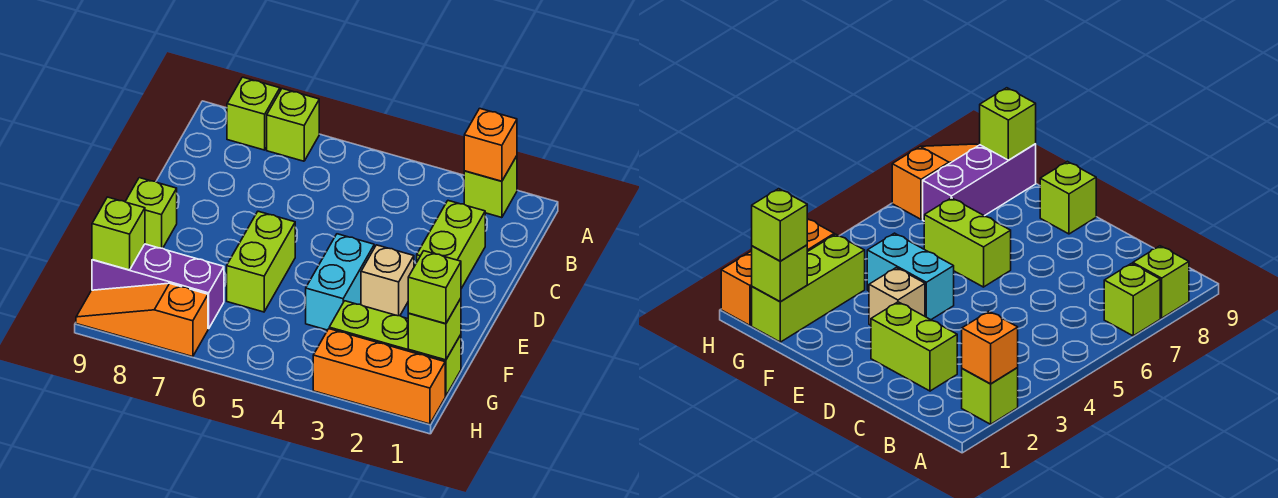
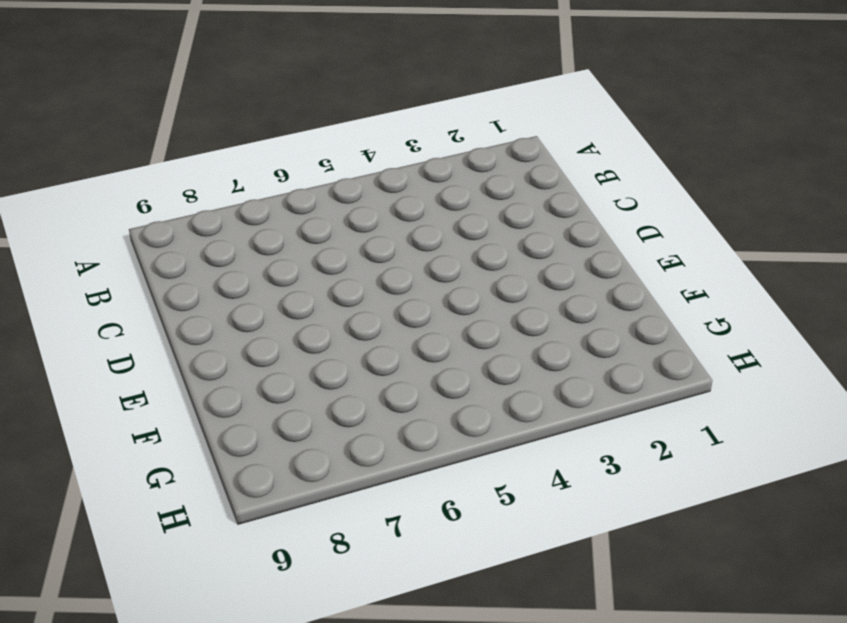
none -> lime 1x1 brick [464,156,517,218]
none -> lime 1x1 brick [267,89,319,161]
none -> lime 1x1 brick [227,77,280,150]

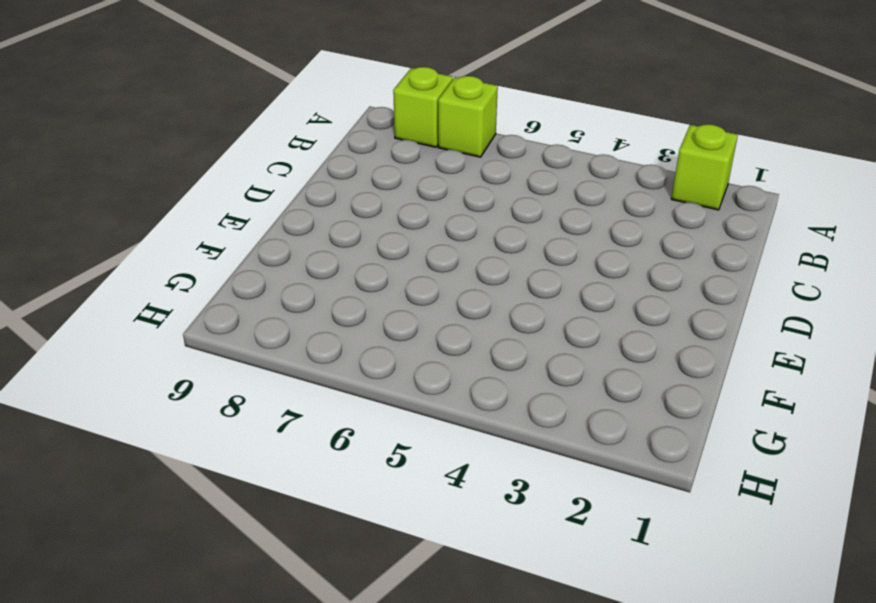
none -> lime 1x2 brick [417,201,485,289]
none -> tan 1x1 brick [361,245,414,316]
none -> cyan 1x2 brick [306,234,374,330]

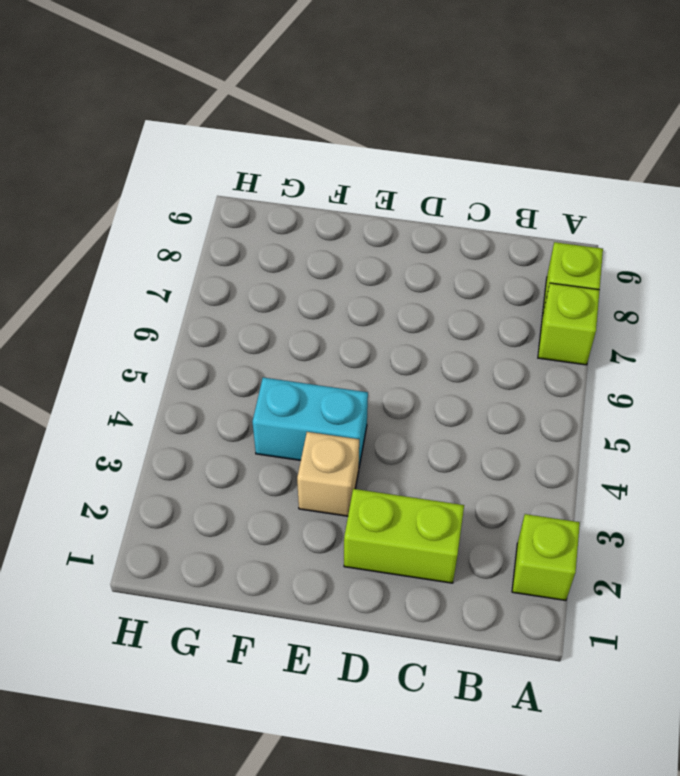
none -> lime 1x2 brick [227,211,295,312]
none -> lime 1x1 brick [125,178,177,248]
none -> lime 1x3 brick [329,301,461,396]

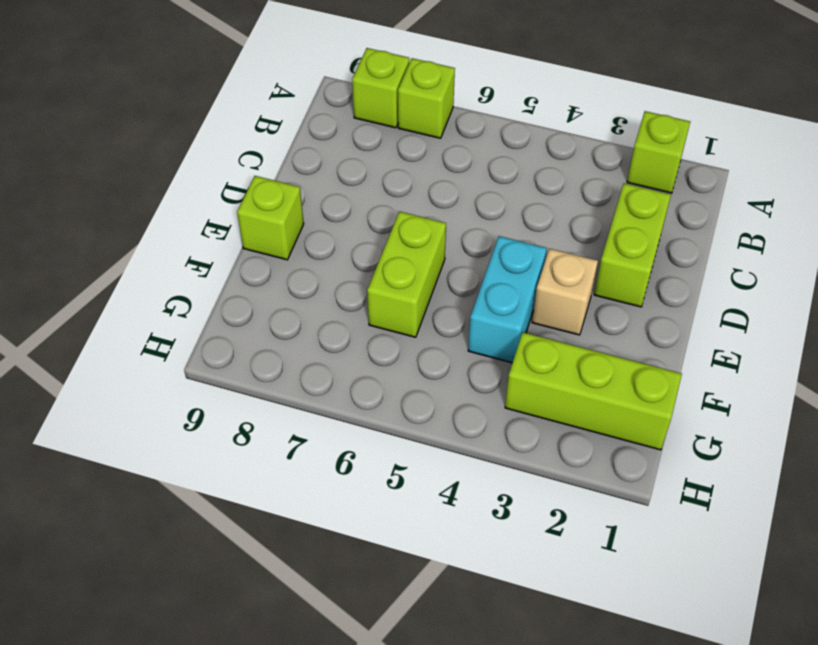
none -> purple 1x3 brick [92,244,224,329]
none -> orange 1x3 brick [313,329,445,424]
none -> orange 1x3 slope [76,283,208,357]

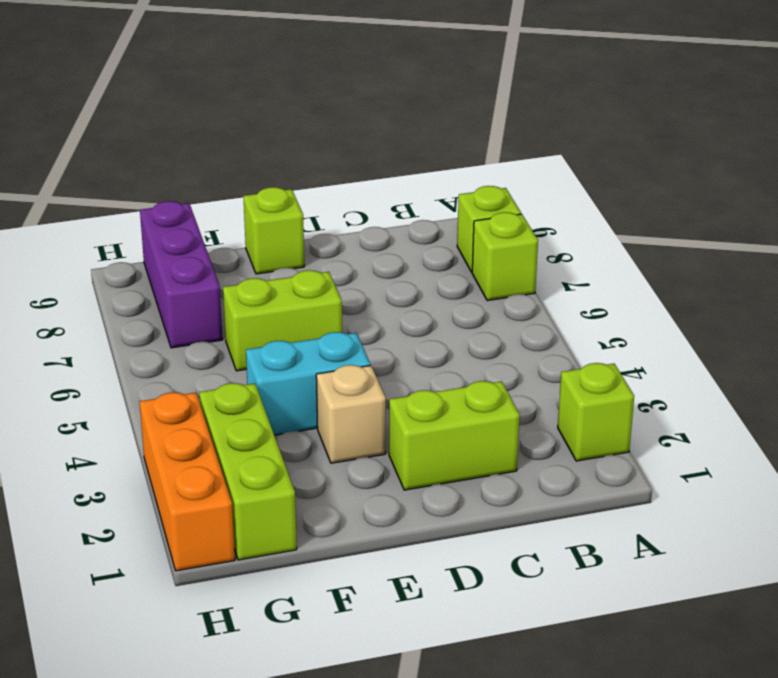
none -> orange 1x3 slope [76,283,208,357]
none -> orange 1x1 brick [464,108,517,181]
none -> lime 1x1 brick [408,298,461,360]

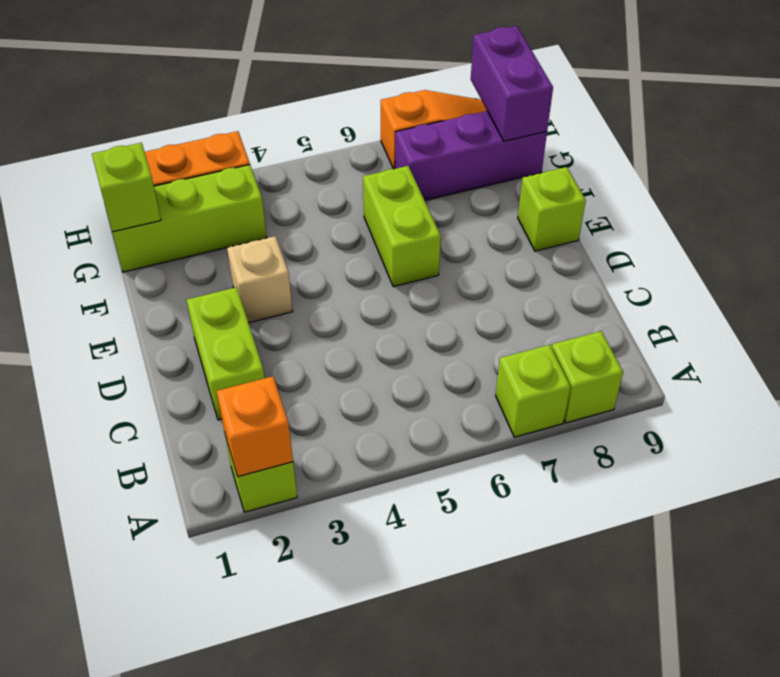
purple 1x2 brick [471,26,553,141] -> lime 1x1 brick [92,197,145,270]
none -> cyan 1x2 brick [306,234,374,330]
none -> lime 1x1 brick [408,251,461,324]

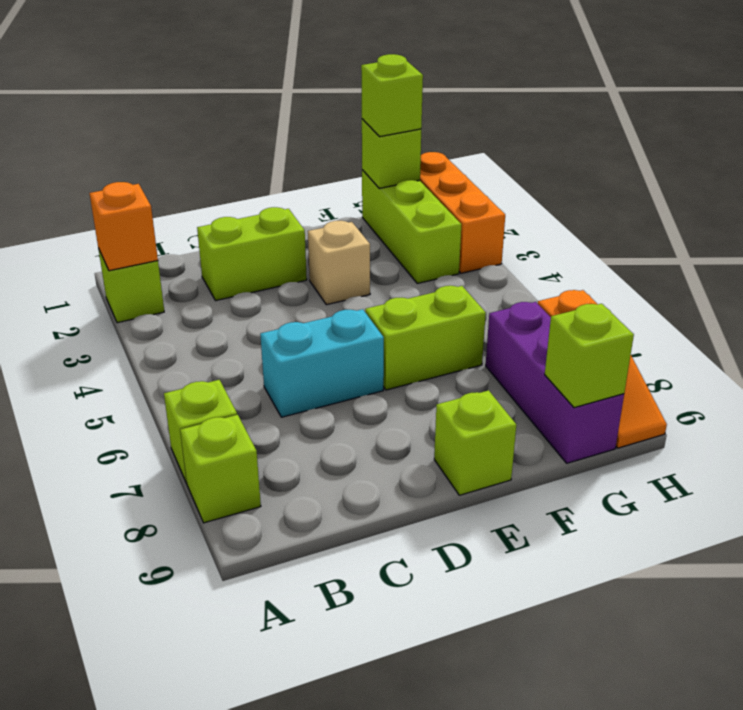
cyan 1x2 brick [260,309,384,417] -> cyan 1x2 brick moved to [306,234,374,330]

